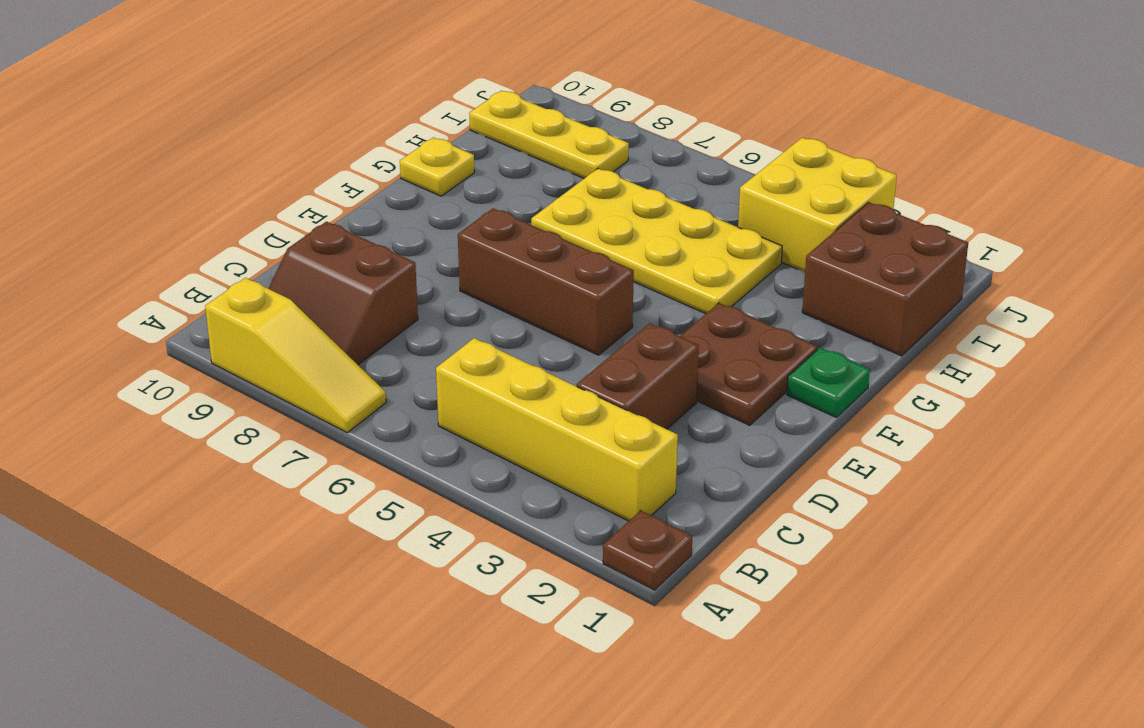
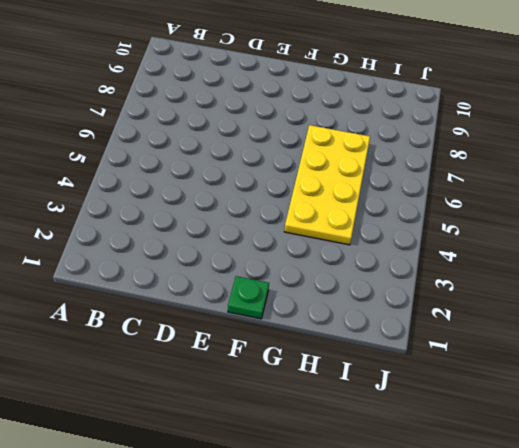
none -> brown 1x1 plate [603,511,692,590]
none -> yellow 1x3 slope [205,278,386,432]
none -> yellow 1x4 brick [436,338,678,521]

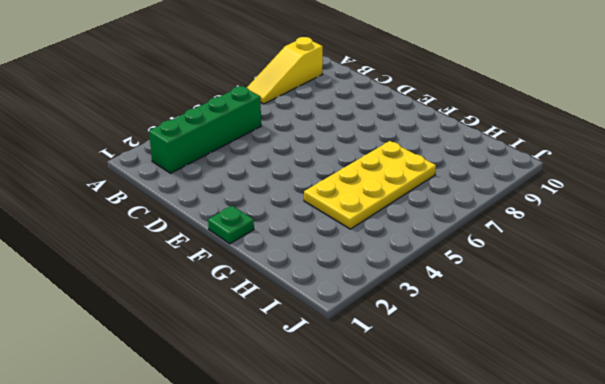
green 1x4 brick [149,86,261,173] -> yellow 1x4 brick [436,338,678,521]
none -> brown 1x1 plate [603,511,692,590]
none -> brown 2x2 slope [269,222,418,365]
none -> brown 1x2 brick [577,323,699,429]

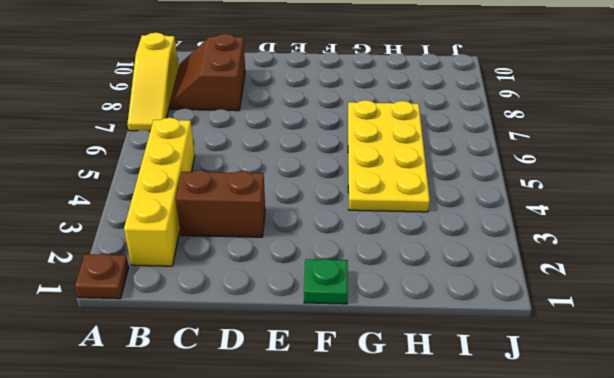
none -> brown 2x2 plate [680,303,818,425]
none -> brown 1x3 brick [458,208,634,355]
none -> yellow 1x1 plate [400,137,475,196]

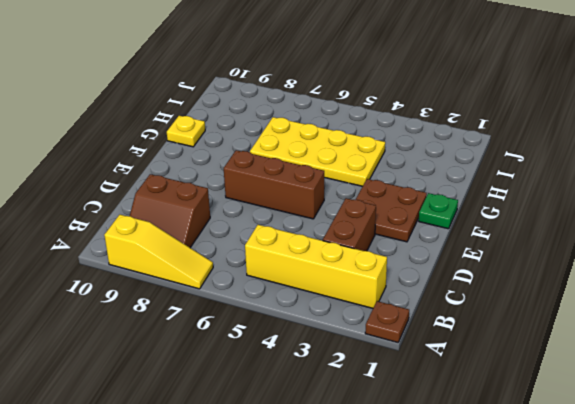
none -> brown 2x2 brick [802,202,968,356]
none -> yellow 2x2 brick [738,138,897,272]
none -> yellow 1x3 plate [469,91,629,178]

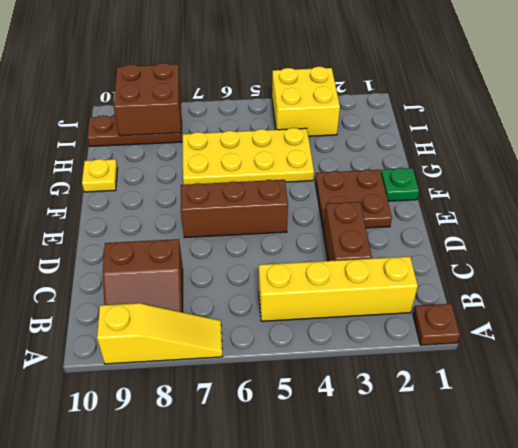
brown 1x3 plate [87,115,182,146] -> yellow 1x3 plate [469,91,629,178]
brown 2x2 brick [114,63,181,136] -> brown 2x2 brick moved to [802,202,968,356]

